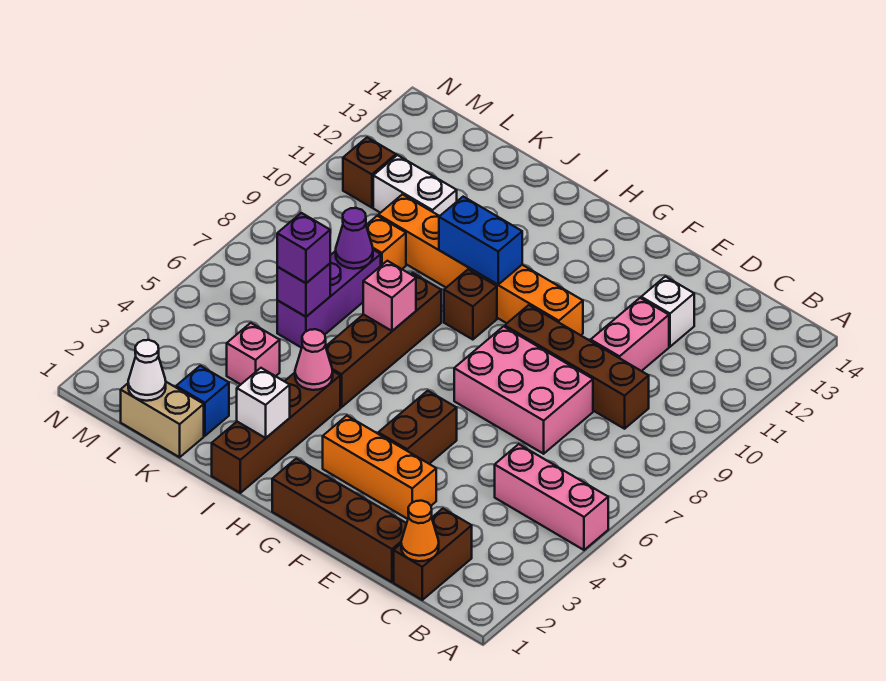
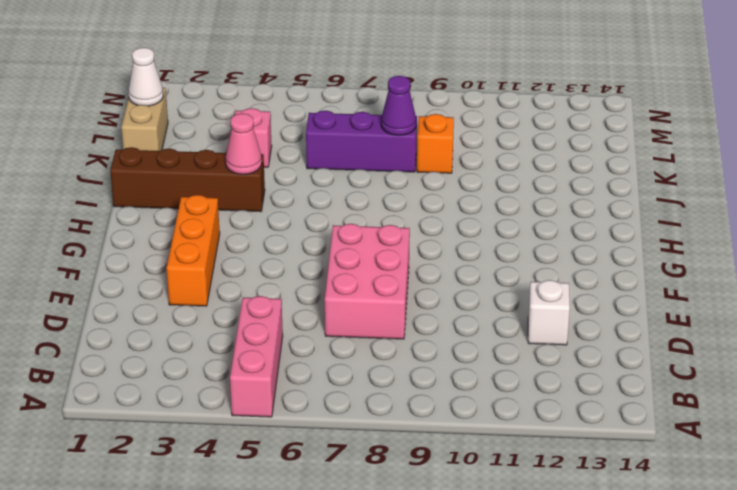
none -> brown 1x2 brick [394,509,472,600]
none -> brown 1x4 brick [505,305,649,429]
none -> brown 1x4 brick [272,458,407,582]

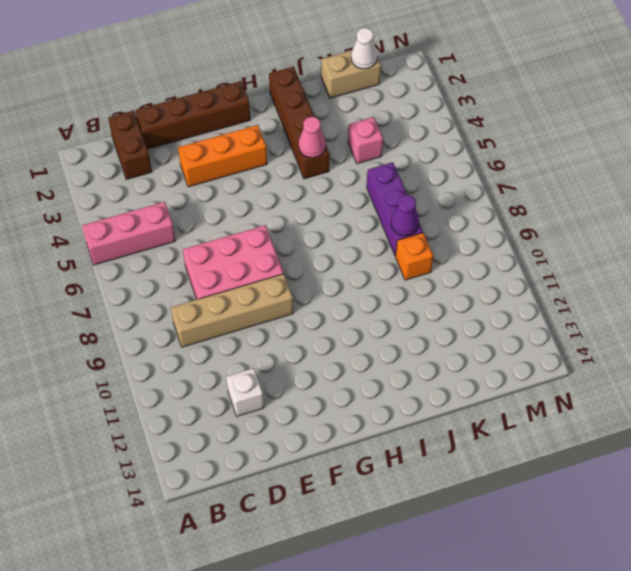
tan 1x4 brick [171,274,293,347] -> brown 1x4 brick [505,305,649,429]
none -> pink 1x2 brick [591,298,669,371]
none -> brown 1x2 brick [378,391,457,464]
none -> orange 1x6 brick [378,194,583,335]

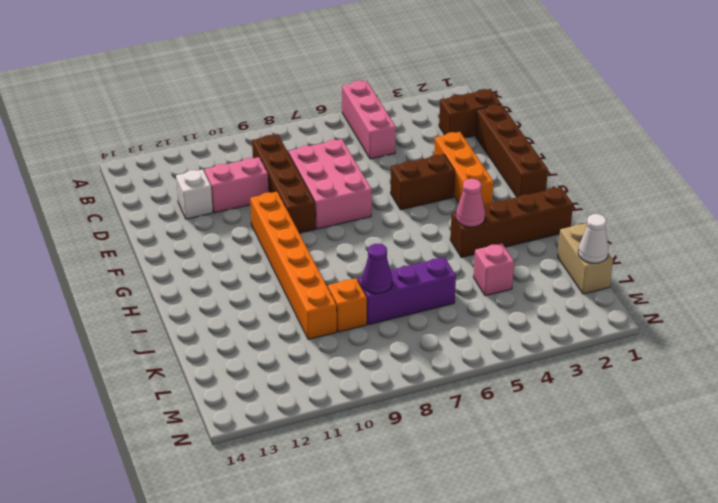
none -> brown 1x1 brick [444,269,497,340]
none -> brown 1x4 brick [326,273,441,407]
none -> blue 1x1 brick [176,366,229,436]

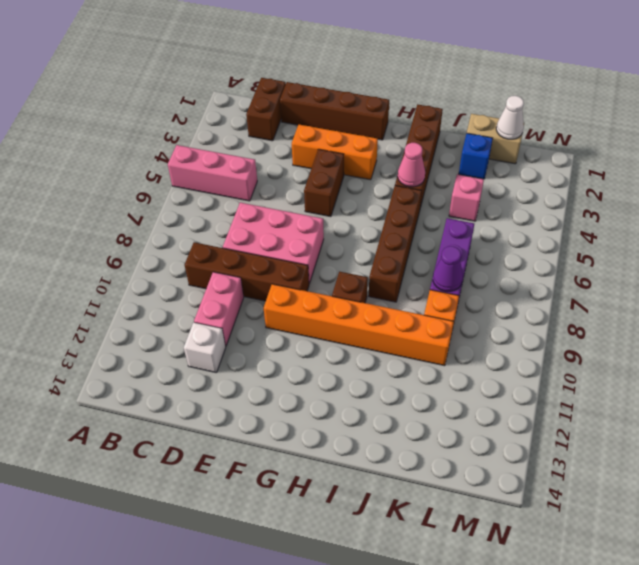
none -> white 1x2 brick [373,155,457,216]
none -> brown 1x1 brick [343,137,396,208]
none -> orange 1x1 cone [401,501,439,561]

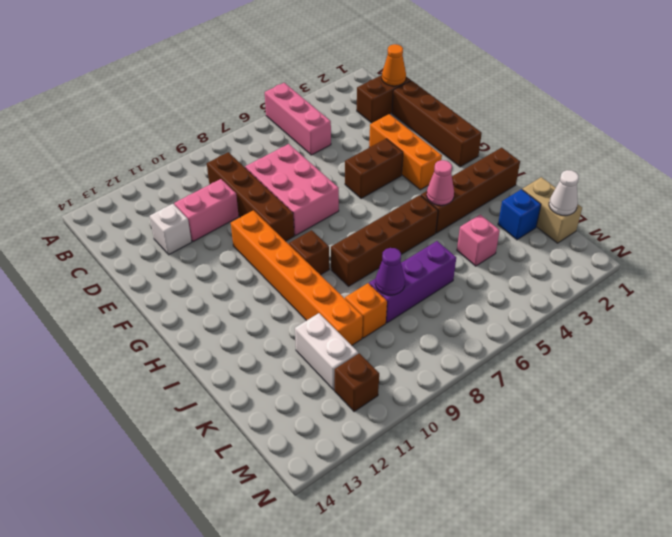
none -> blue 1x2 brick [439,197,522,285]
none -> white 1x1 brick [237,368,290,438]
none -> pink 1x1 brick [363,261,416,331]

